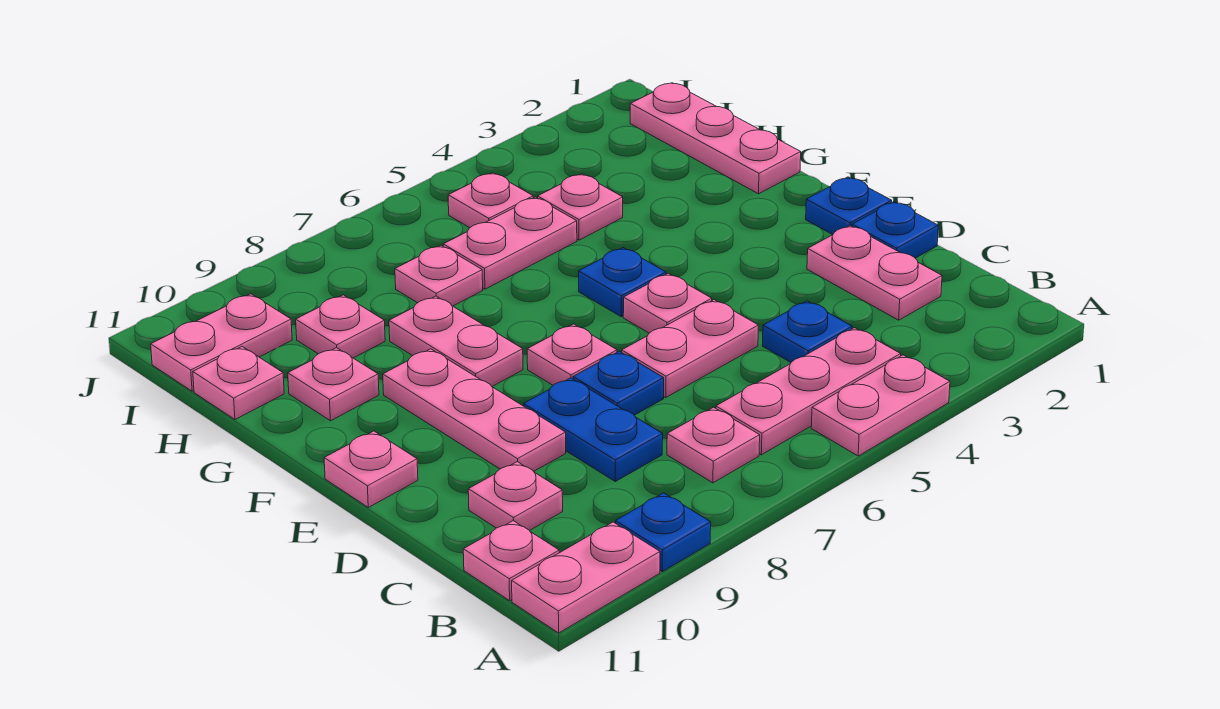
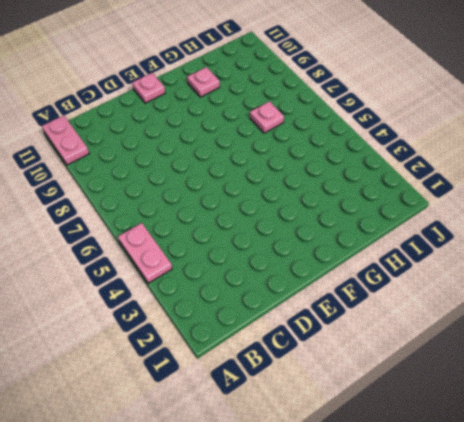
none -> blue 1x1 plate [616,493,711,572]
none -> pink 1x3 plate [716,328,901,455]
none -> pink 1x1 plate [667,407,760,483]

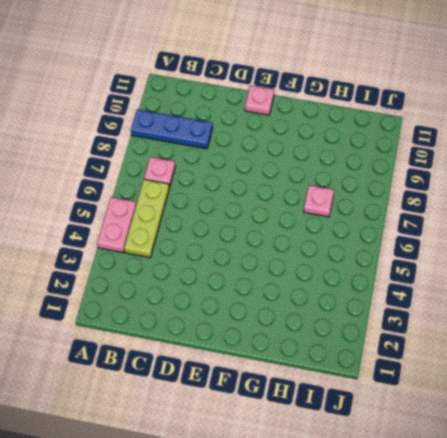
blue 1x3 plate [131,110,213,149] -> blue 1x1 plate [616,493,711,572]
lime 1x3 plate [124,179,169,257] -> pink 1x3 plate [716,328,901,455]
none -> pink 1x2 plate [512,522,660,633]
none -> pink 1x1 plate [463,521,559,601]
none -> pink 1x2 plate [807,226,942,320]

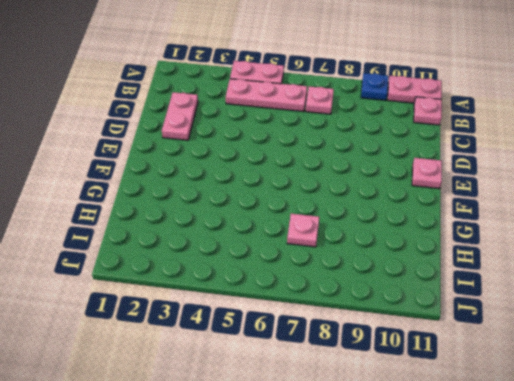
none -> blue 1x1 plate [762,301,852,362]
none -> blue 1x2 plate [524,378,663,481]
none -> pink 1x1 plate [468,462,563,531]

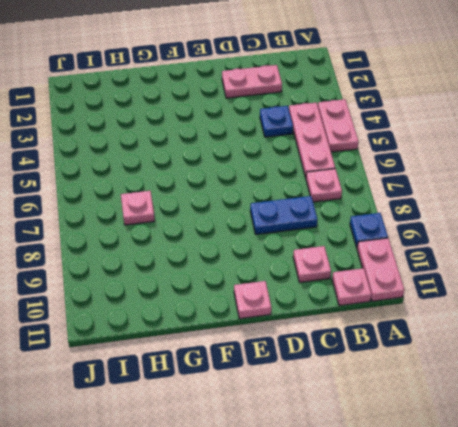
none -> blue 1x1 plate [852,202,938,258]
none -> pink 1x2 plate [622,300,758,397]
none -> blue 1x1 plate [573,351,664,415]

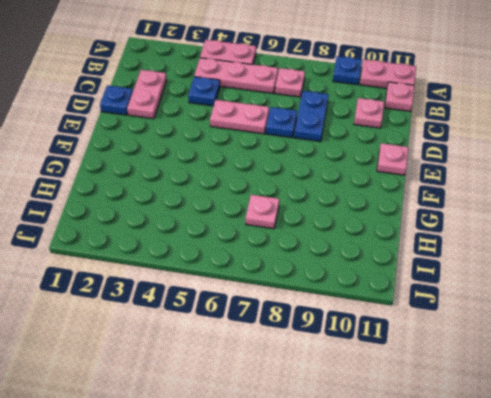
none -> pink 1x3 plate [383,349,566,471]
none -> blue 1x1 plate [806,177,892,235]
none -> pink 1x1 plate [623,273,712,333]

